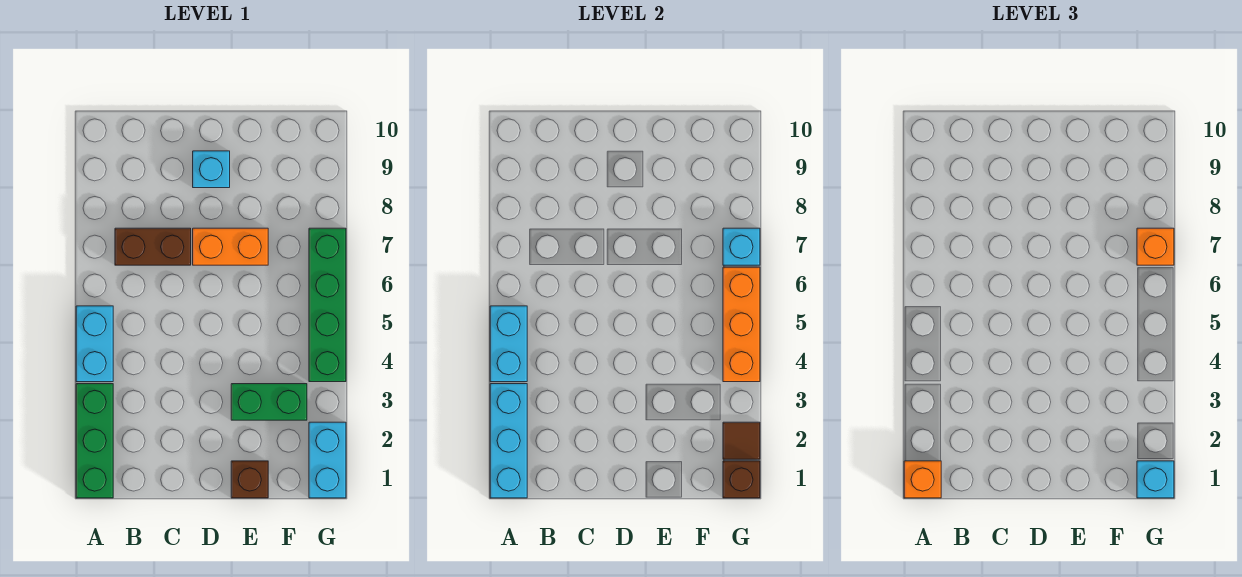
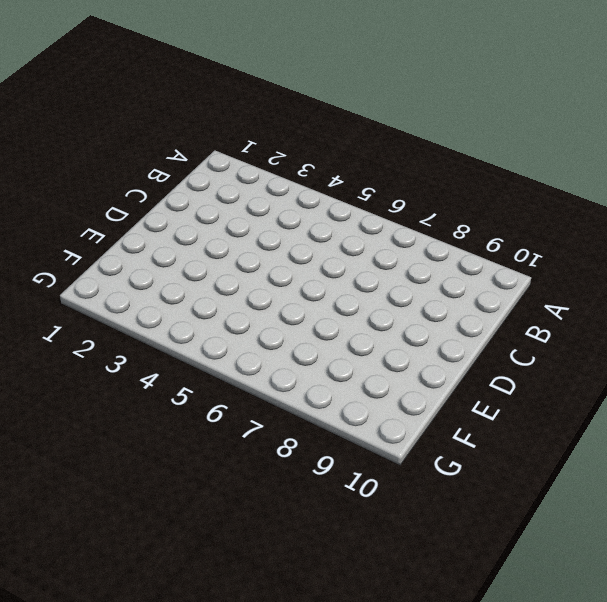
none -> green 1x3 brick [76,384,113,498]
none -> cyan 1x2 brick [76,306,113,382]
none -> brown 1x2 brick [115,228,191,265]

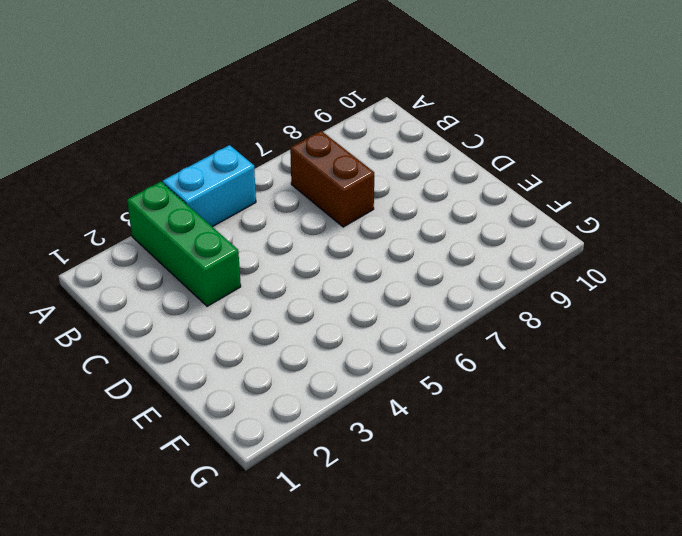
green 1x3 brick [127,182,241,306] -> green 1x3 brick turned to [76,384,113,498]
none -> orange 1x2 brick [193,228,268,265]
none -> cyan 1x1 brick [193,151,230,188]
none -> brown 1x1 brick [231,461,268,498]

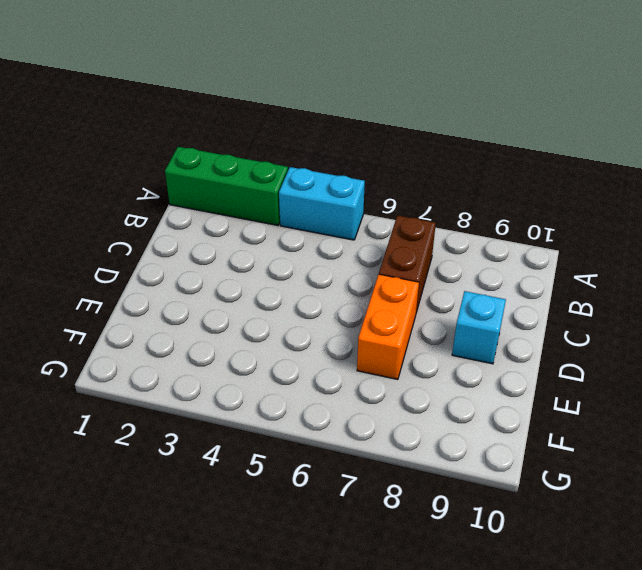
none -> brown 1x1 brick [231,461,268,498]
none -> green 1x2 brick [231,384,307,420]
none -> cyan 1x2 brick [309,422,346,498]

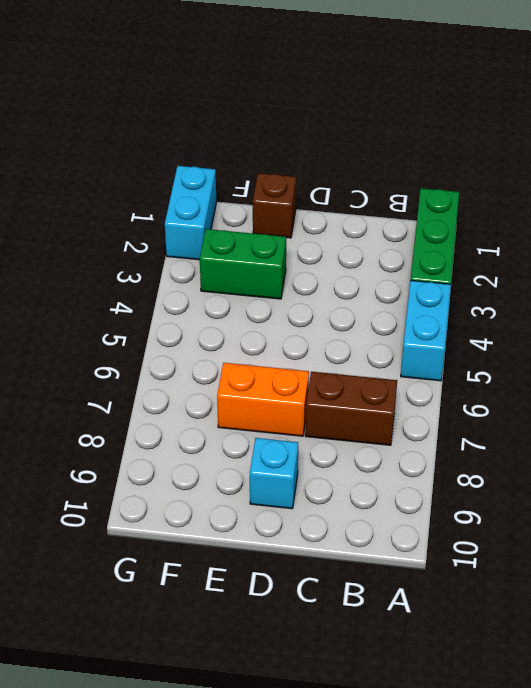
none -> green 1x4 brick [309,228,346,382]
none -> cyan 1x3 brick [490,384,527,498]
none -> cyan 1x2 brick [490,306,527,382]

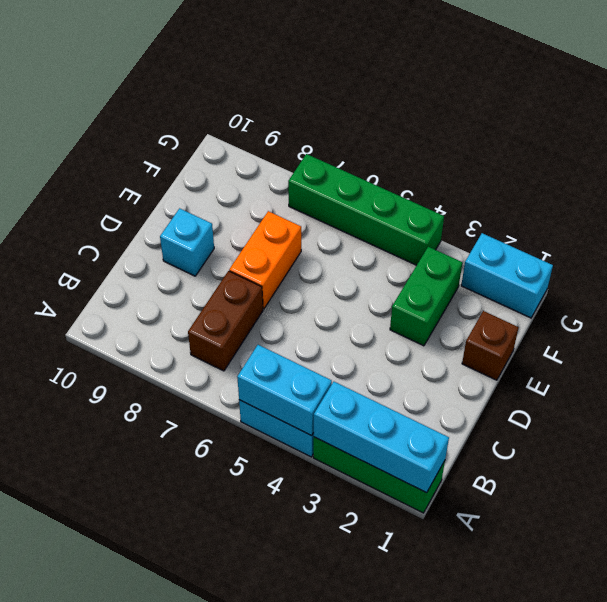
none -> brown 1x1 brick [723,461,760,498]
none -> brown 1x1 tile [723,422,760,459]
none -> orange 1x3 brick [723,267,760,382]

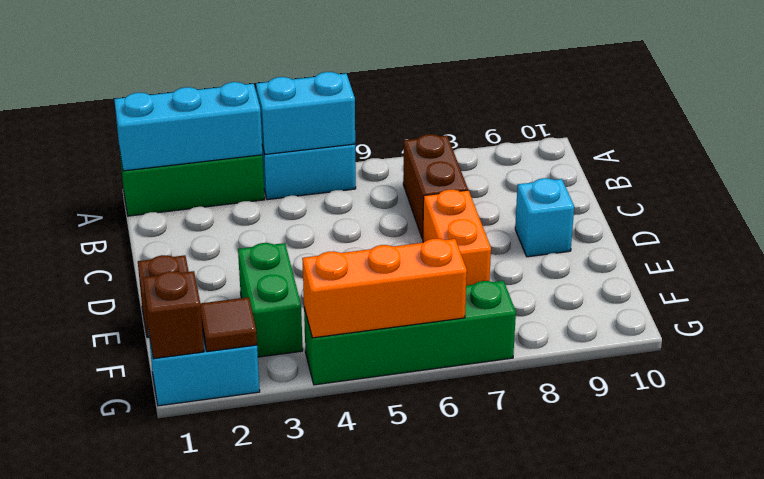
none -> cyan 1x1 brick [723,228,760,265]
none -> orange 1x1 brick [904,461,941,498]
none -> cyan 1x1 brick [1137,461,1174,498]

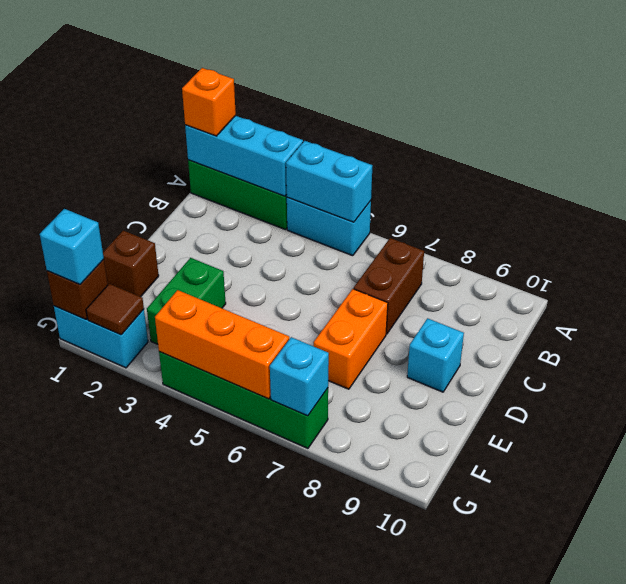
none -> orange 1x1 brick [1137,228,1174,265]

